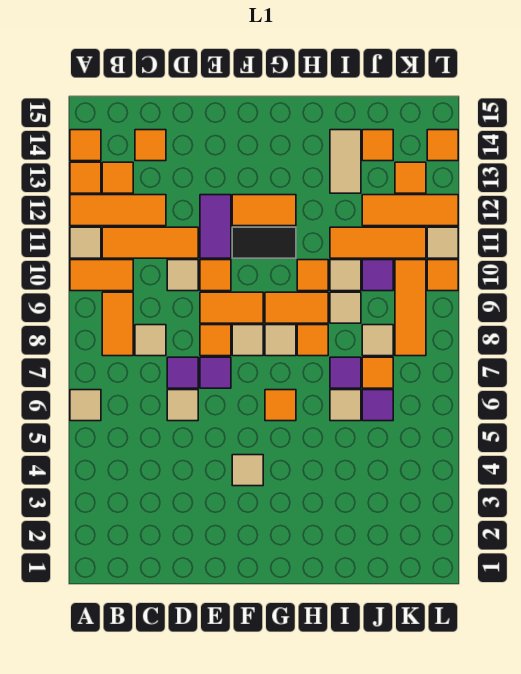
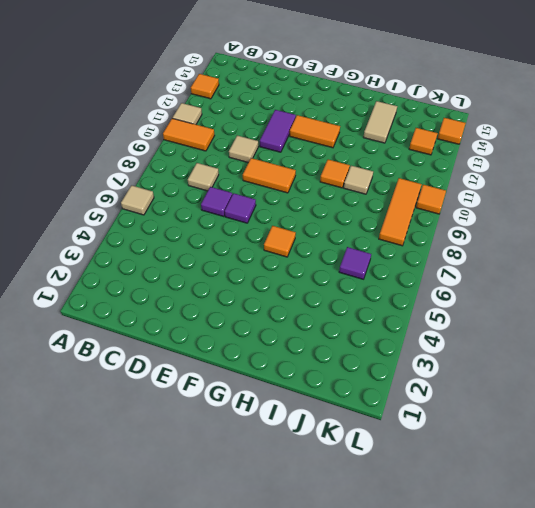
none -> orange 1x3 tile [70,195,166,226]
none -> orange 1x1 tile [70,130,101,161]
none -> orange 1x2 tile [102,292,133,356]
none -> orange 1x3 tile [102,227,198,258]

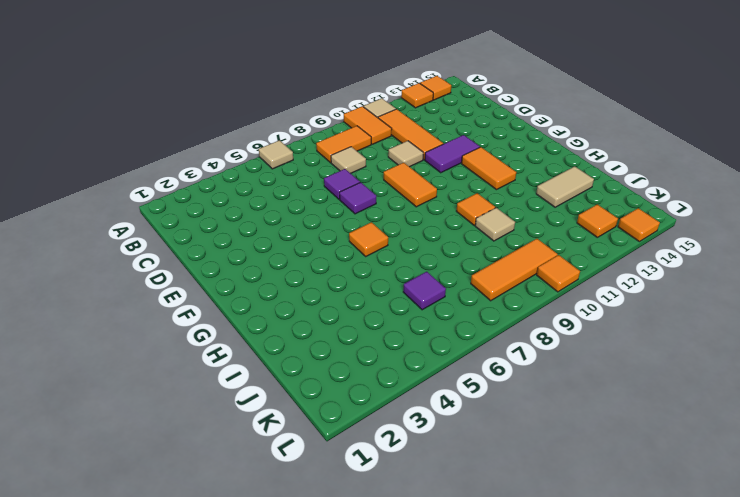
none -> orange 1x3 tile [70,195,166,226]
none -> orange 1x1 tile [102,162,133,193]
none -> orange 1x1 tile [135,130,166,161]
none -> tan 1x1 tile [167,390,198,421]

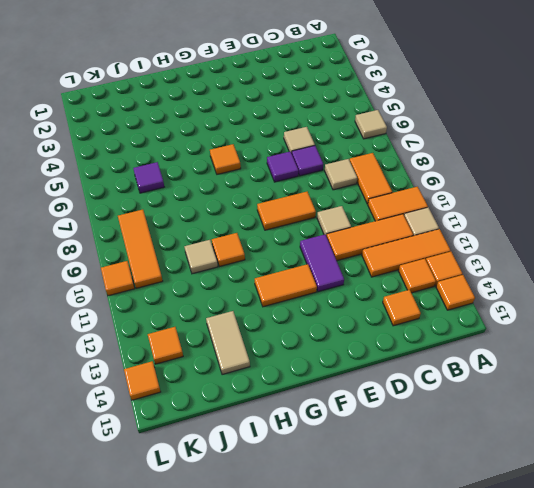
none -> orange 1x1 tile [200,325,231,356]
none -> orange 1x1 tile [200,260,231,291]
none -> tan 1x1 tile [232,455,263,486]
none -> tan 1x1 tile [232,325,263,356]

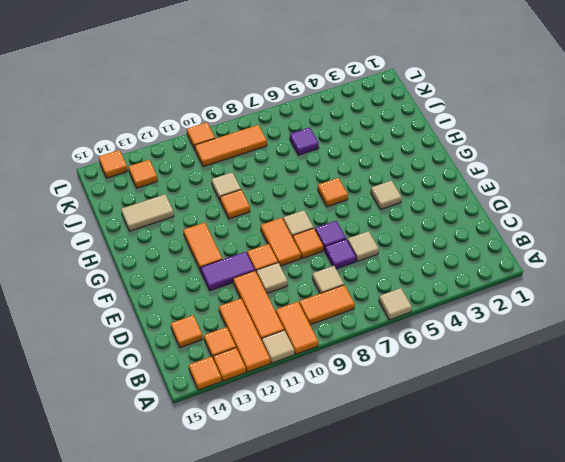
none -> black 1x2 tile [232,227,296,258]
none -> tan 1x1 tile [265,325,296,356]
none -> orange 1x2 tile [265,292,328,323]
none -> orange 1x1 tile [297,325,328,356]

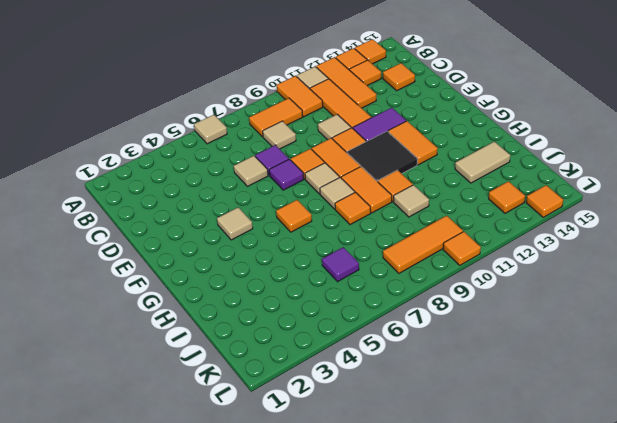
black 2x2 tile [347,131,417,182] -> black 1x2 tile [232,227,296,258]
none -> tan 1x1 tile [330,390,361,421]
none -> purple 1x1 tile [330,357,361,388]
none -> tan 1x1 tile [330,292,361,323]
none -> orange 1x3 tile [330,227,426,258]

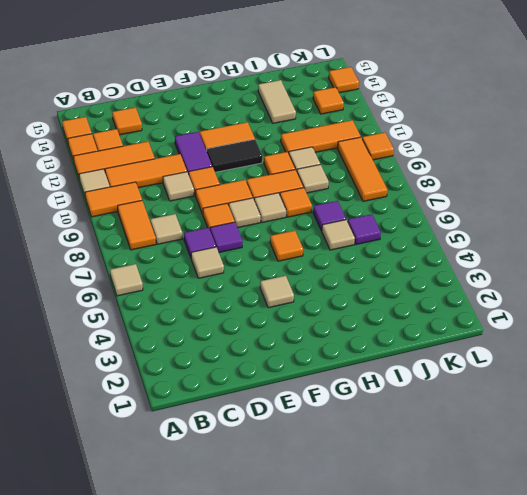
none -> orange 1x1 tile [362,357,393,388]
none -> tan 1x1 tile [362,325,393,356]
none -> purple 1x1 tile [362,260,393,291]
none -> orange 1x3 tile [362,195,458,226]

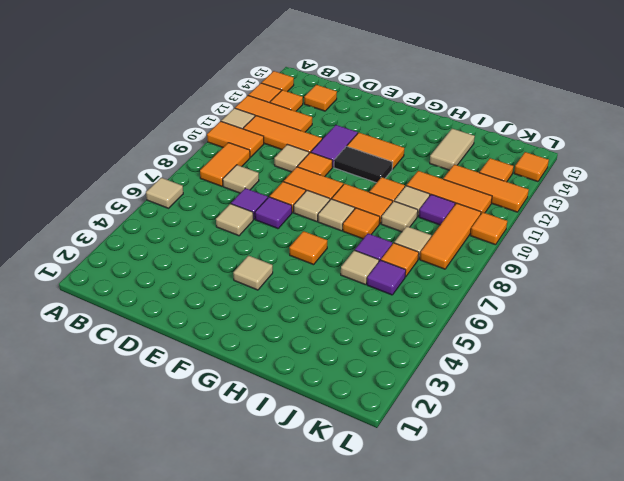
none -> orange 1x1 tile [362,130,393,161]
none -> tan 1x1 tile [427,227,458,258]

